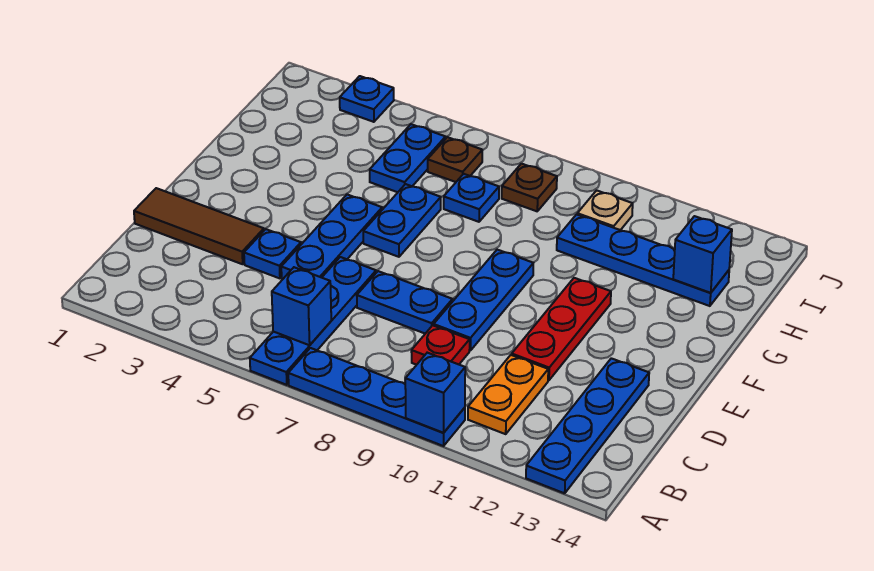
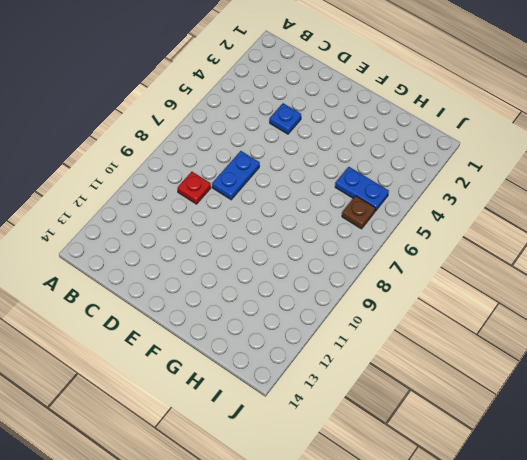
none -> blue 1x4 plate [250,257,376,385]
none -> blue 1x4 plate [288,348,465,446]
none -> blue 1x4 plate [526,358,649,493]

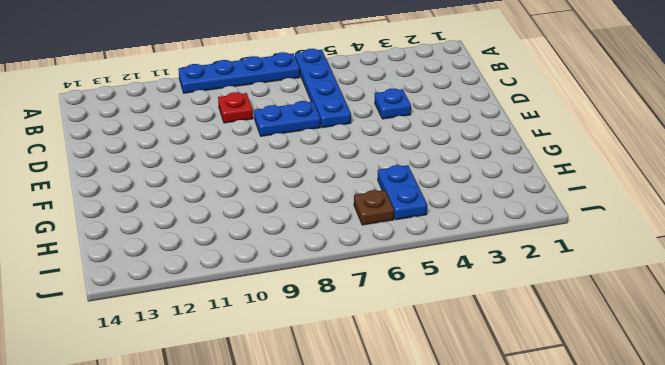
none -> blue 1x4 plate [526,358,649,493]
none -> orange 1x2 plate [468,355,548,434]
none -> brown 1x3 tile [134,188,264,264]

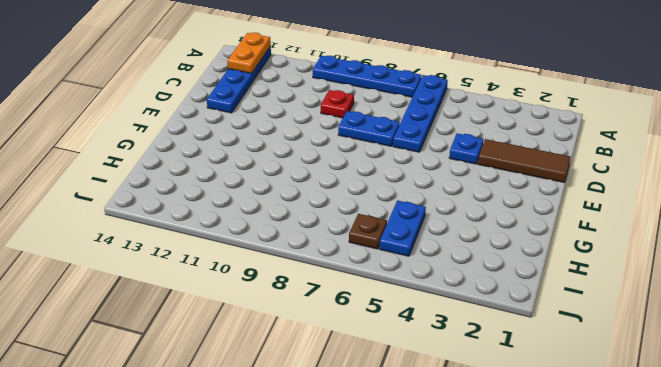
orange 1x2 plate [228,33,271,73] -> orange 1x2 plate moved to [468,355,548,434]
none -> blue 1x3 plate [281,195,382,280]
none -> blue 1x3 plate [434,250,533,351]
none -> red 1x3 plate [512,278,611,380]

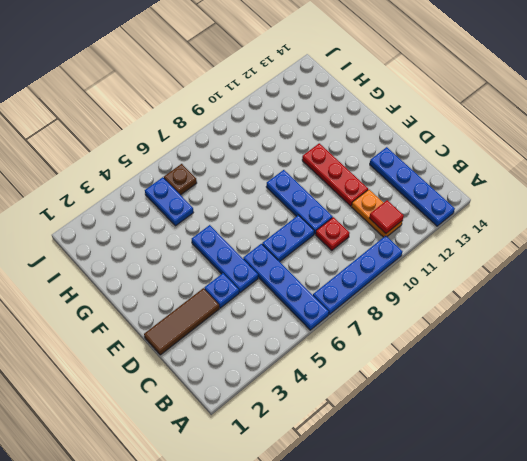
red 1x1 tile [369,200,404,233] -> none
none -> blue 1x2 plate [363,184,441,257]
none -> blue 1x1 plate [444,174,499,222]
none -> blue 1x4 plate [557,214,729,306]

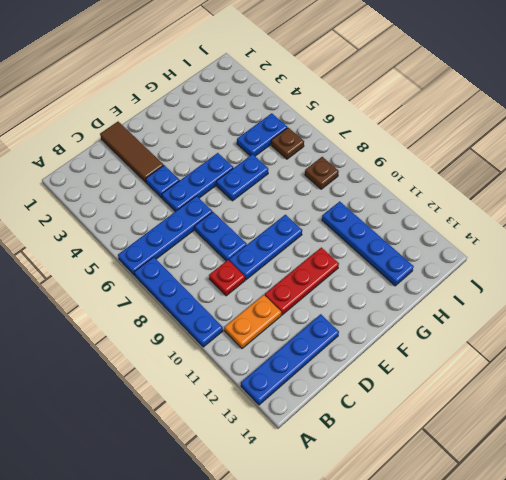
none -> blue 1x1 plate [444,174,499,222]
none -> tan 1x1 plate [577,190,633,230]
none -> blue 1x1 plate [340,76,394,122]

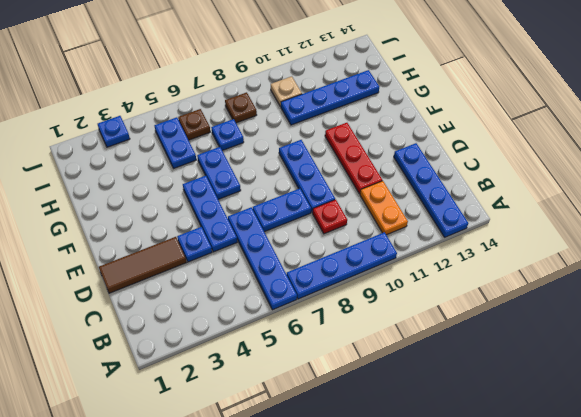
none -> blue 1x1 brick [405,353,465,433]
none -> blue 1x1 brick [272,267,331,345]
none -> blue 1x1 brick [673,216,732,293]

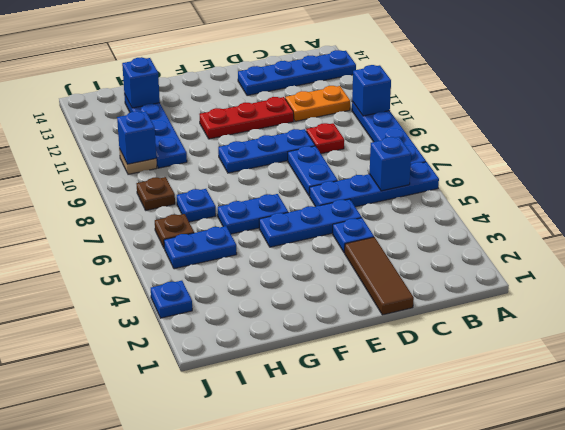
blue 1x1 brick [117,111,156,164] -> none

